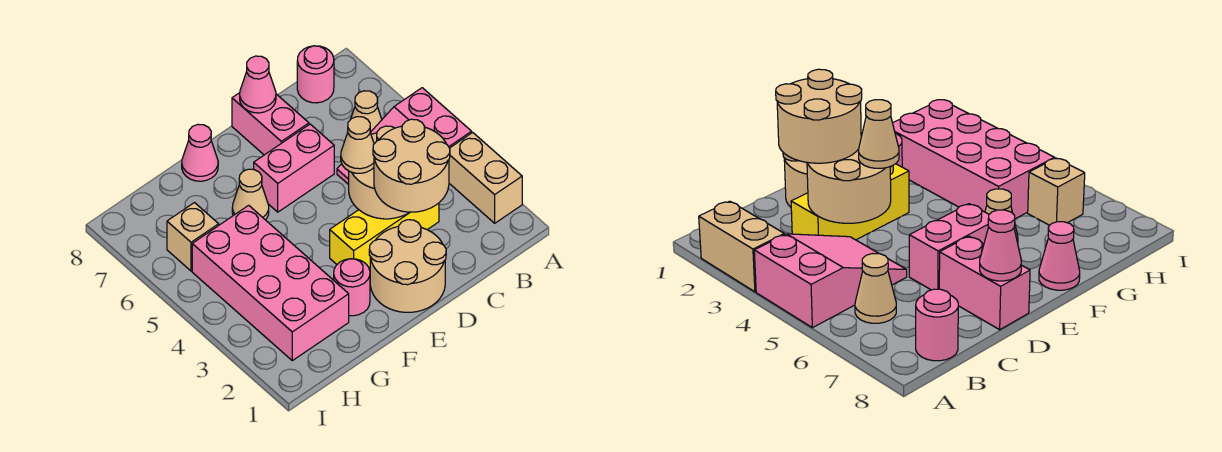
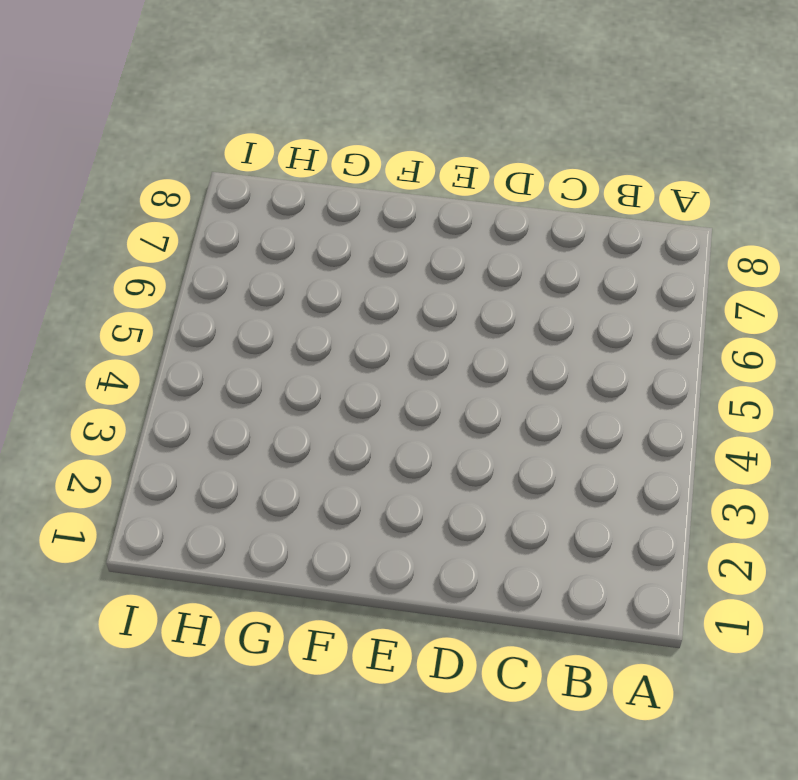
none -> tan 1x2 brick [449,133,522,223]
none -> pink 2x3 slope [337,88,472,185]
none -> tan 1x1 cone [351,91,382,132]

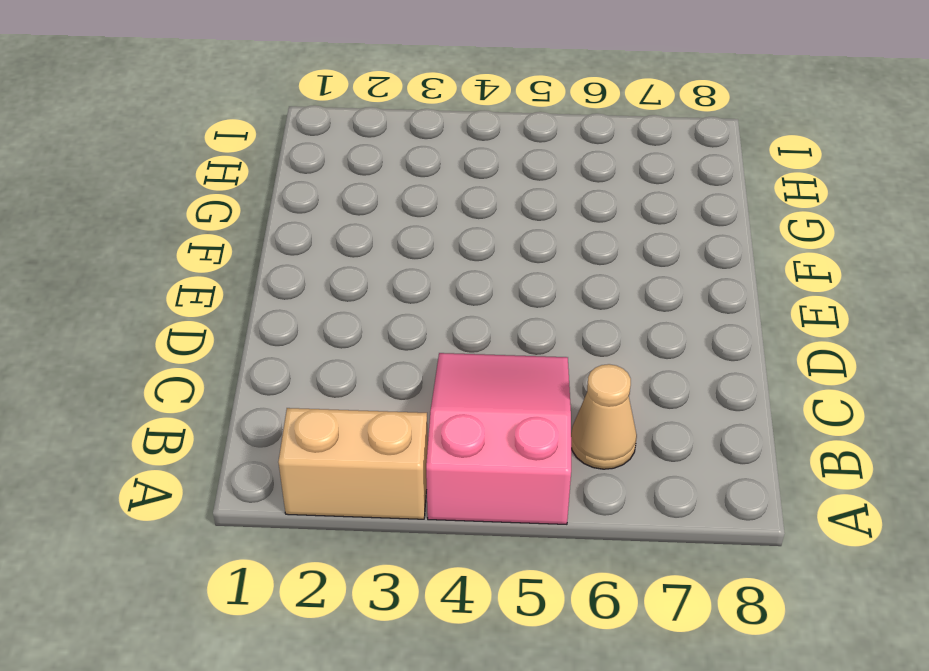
none -> pink 1x1 round brick [297,46,334,103]
none -> yellow 1x3 brick [330,203,439,269]
none -> tan 2x2 round brick [369,220,446,312]

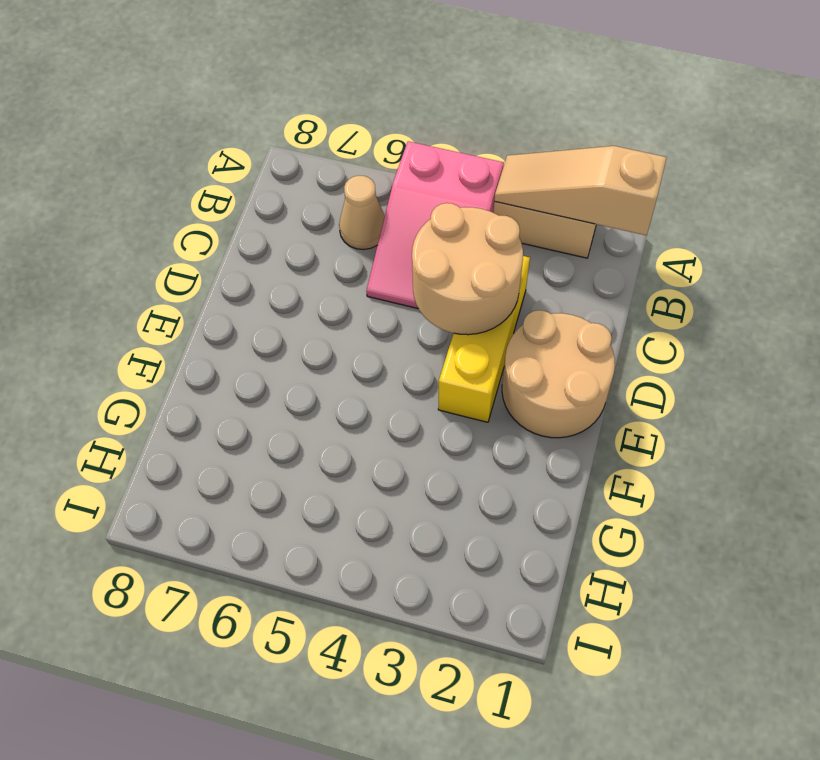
tan 1x3 slope [494,146,667,235] -> none
none -> pink 1x1 round brick [297,46,334,103]
none -> pink 1x2 brick [254,124,334,212]
none -> pink 1x2 brick [232,93,309,155]

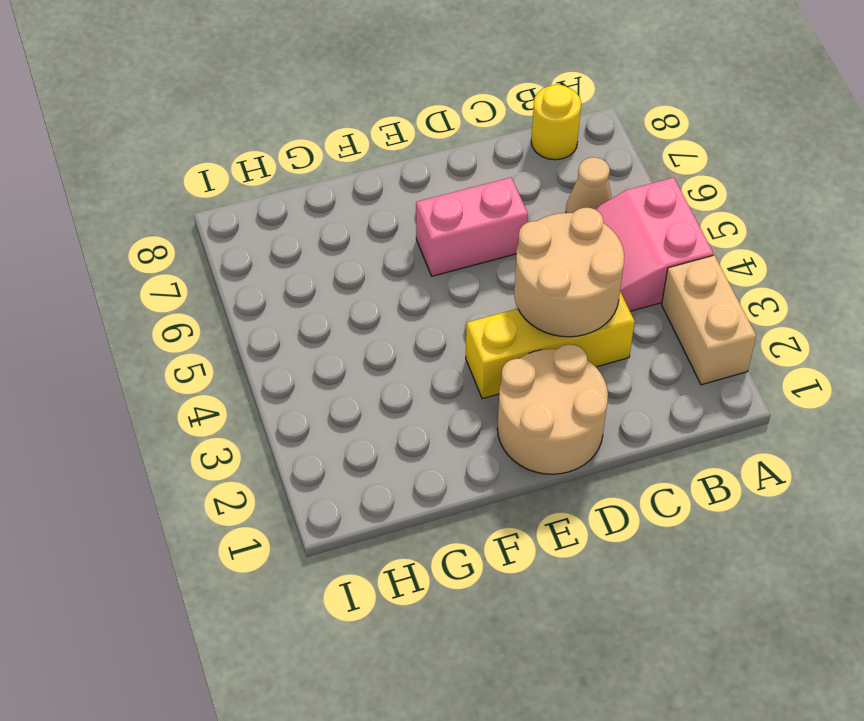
yellow 1x1 round brick [531,85,581,160] -> pink 1x1 round brick [297,46,334,103]
none -> pink 1x2 brick [232,93,309,155]
none -> pink 1x1 round brick [334,259,370,316]
none -> tan 1x1 cone [232,169,269,220]

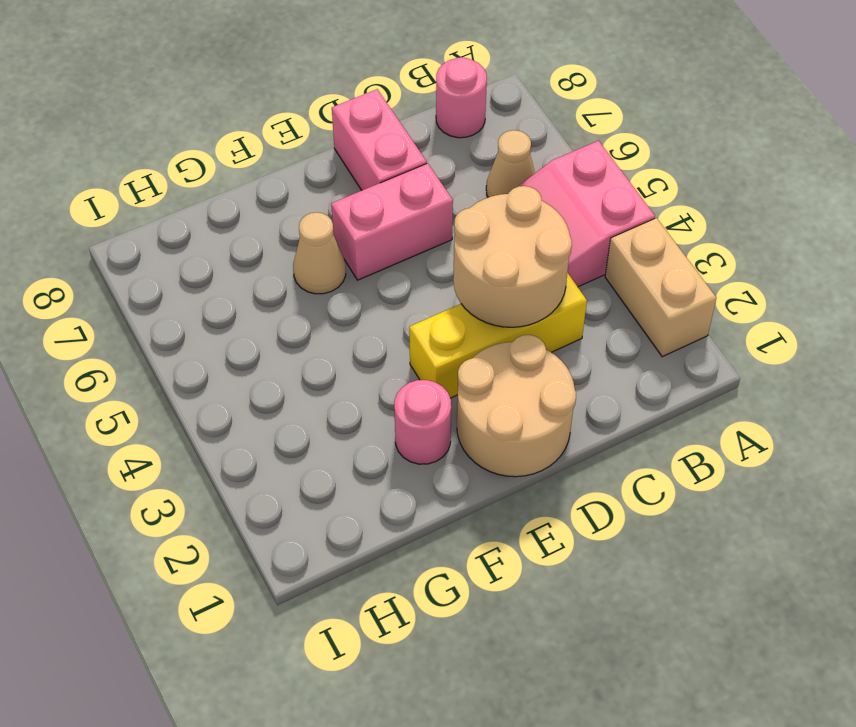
none -> pink 1x1 cone [182,124,218,181]
none -> pink 2x4 brick [192,205,349,361]
none -> tan 1x1 brick [167,203,219,271]

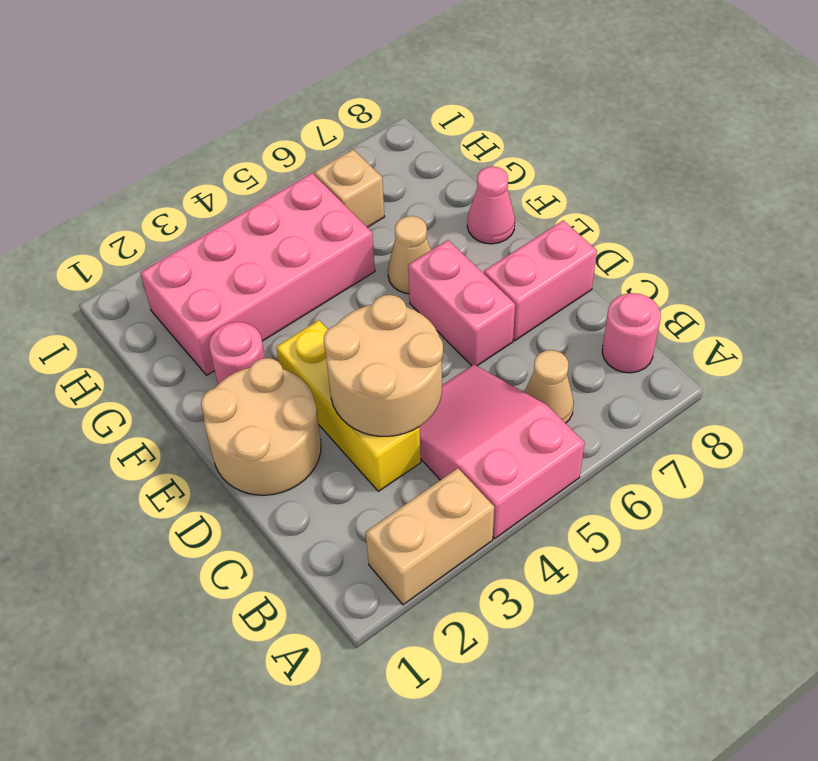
none -> pink 1x1 cone [240,56,276,113]
none -> tan 2x2 round brick [373,119,450,212]
none -> tan 1x1 cone [341,117,374,173]

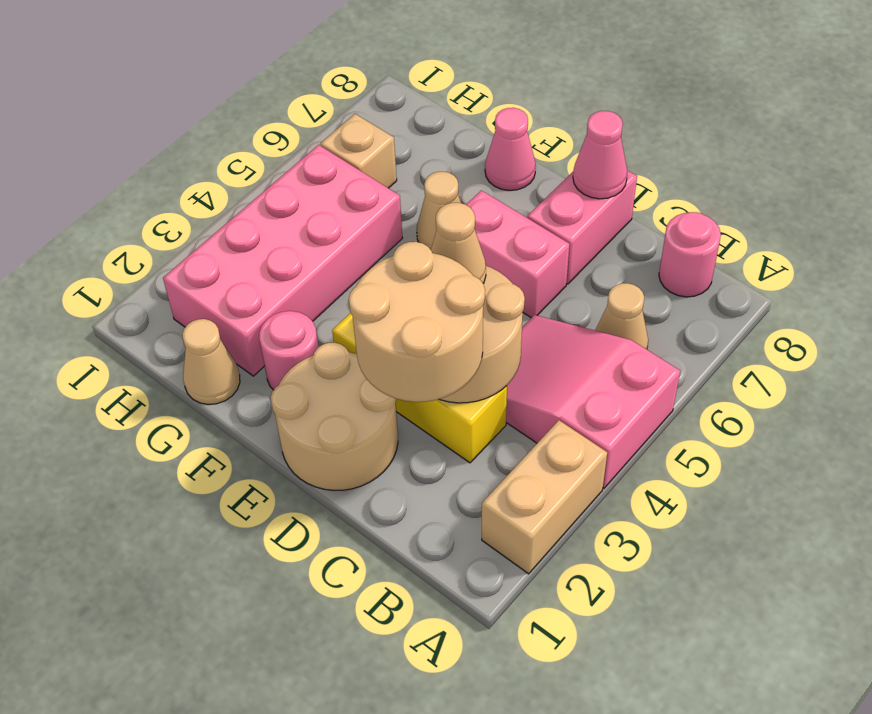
tan 1x1 cone [182,319,240,405] -> none

